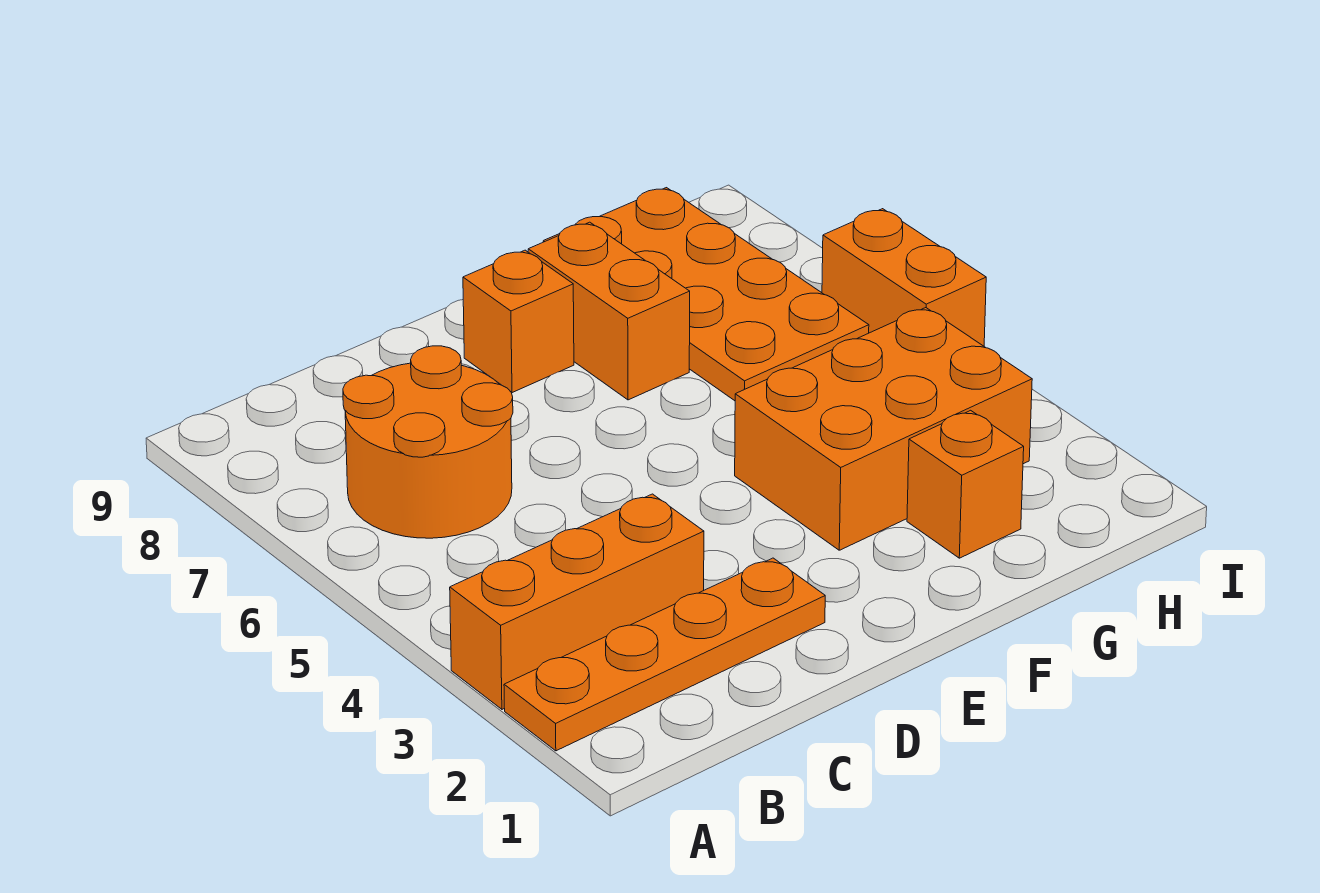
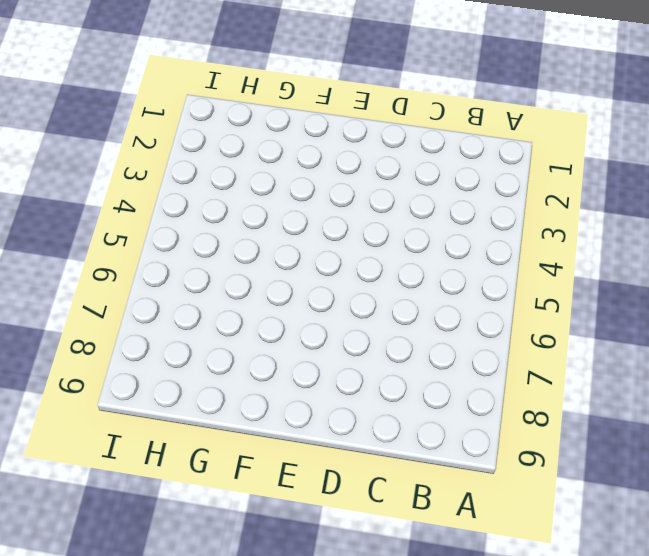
none -> orange 1x4 plate [504,558,825,751]
none -> orange 1x3 brick [450,494,704,709]

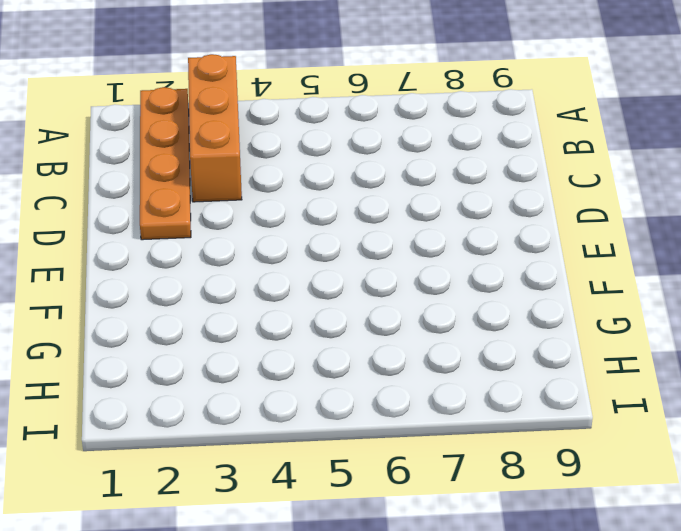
none -> orange 2x2 round brick [343,346,513,538]
none -> orange 1x1 brick [463,250,574,393]

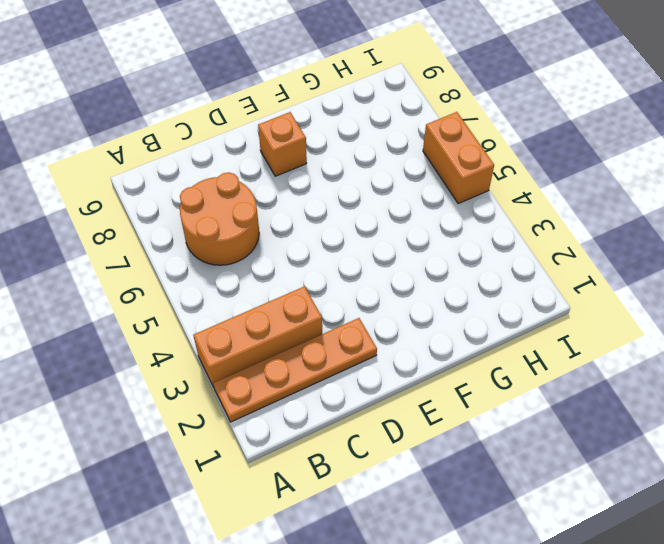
none -> orange 2x3 brick [735,308,1032,550]
none -> orange 1x2 brick [528,222,690,400]

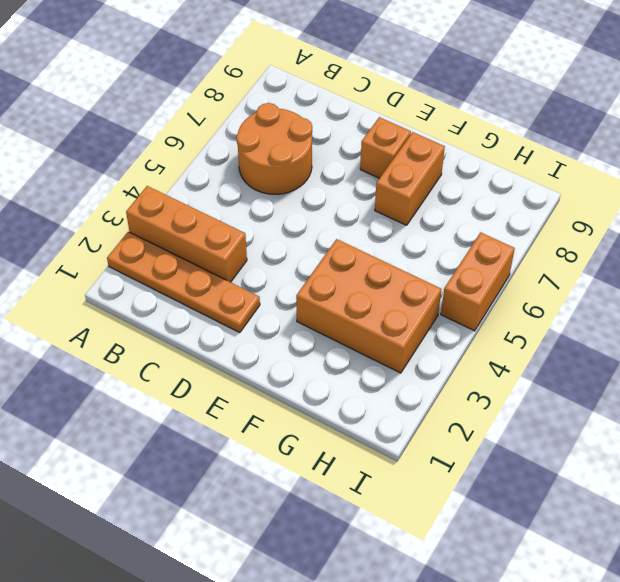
none -> orange 1x1 brick [907,410,1024,558]
none -> orange 2x4 plate [543,188,869,401]

